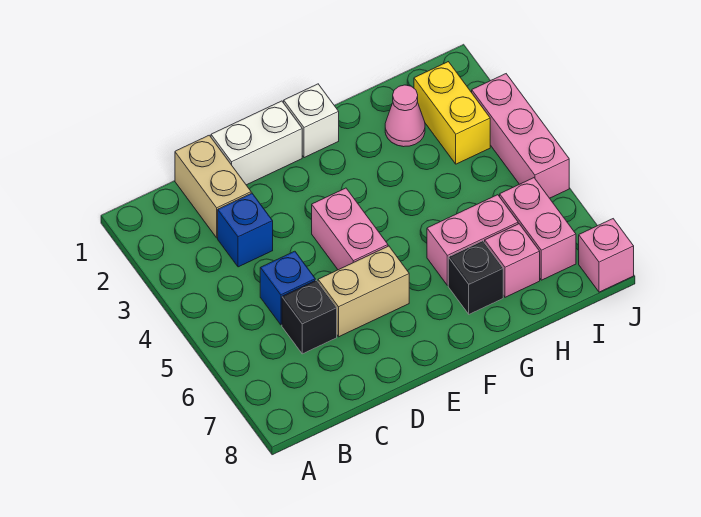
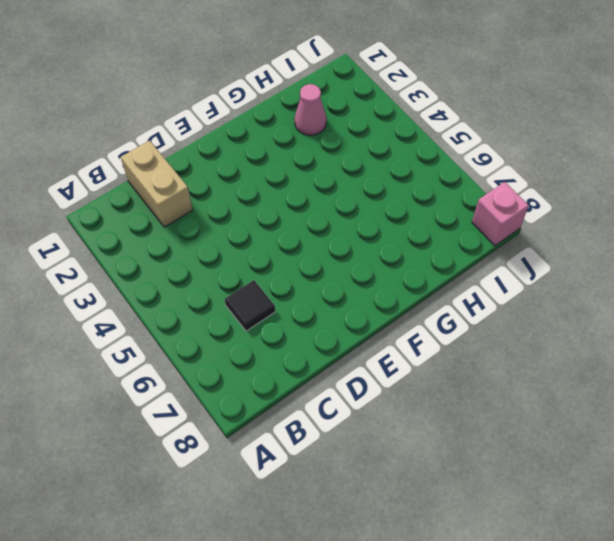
black 1x1 tile [225,280,275,331] -> black 1x1 brick [282,280,337,354]
none -> blue 1x1 brick [218,193,273,267]
none -> blue 1x1 brick [260,251,315,325]
none -> white 1x2 brick [211,101,302,185]

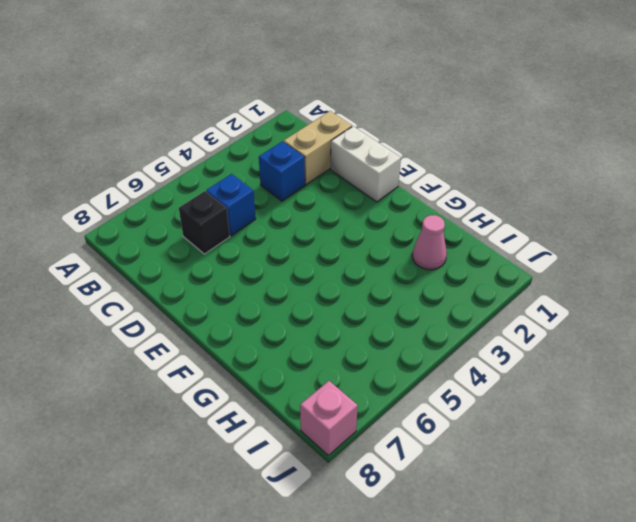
none -> tan 1x2 brick [318,246,409,337]
none -> pink 1x2 brick [312,188,388,270]
none -> white 1x1 brick [284,84,339,158]

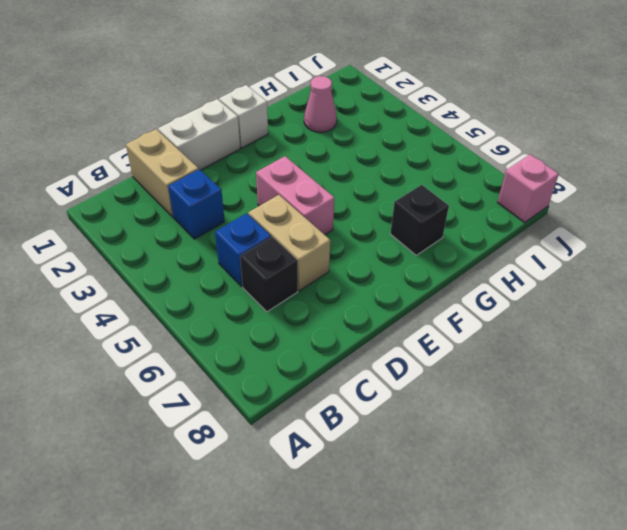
tan 1x2 brick [248,195,330,291] -> tan 1x2 brick turned to [318,246,409,337]
none -> pink 1x2 brick [427,195,518,285]
none -> pink 1x1 brick [485,224,540,297]
none -> yellow 1x2 brick [414,62,490,164]

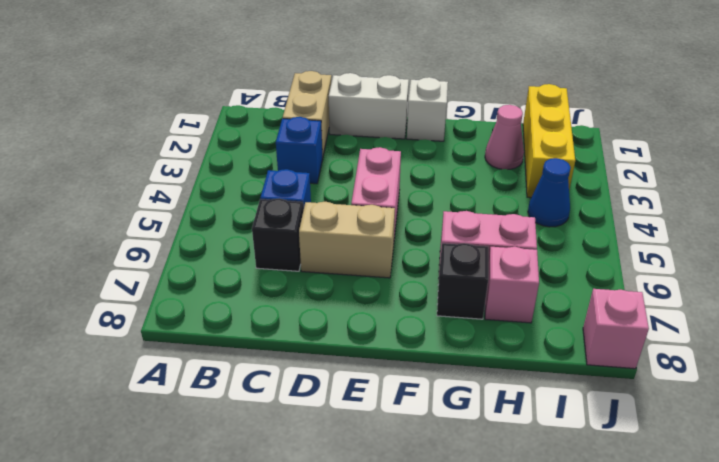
yellow 1x3 brick [523,84,575,198] -> yellow 1x2 brick [414,62,490,164]
blue 1x1 cone [528,158,571,227] -> none
none -> pink 1x2 brick [500,178,576,280]
none -> pink 1x3 brick [472,74,569,198]

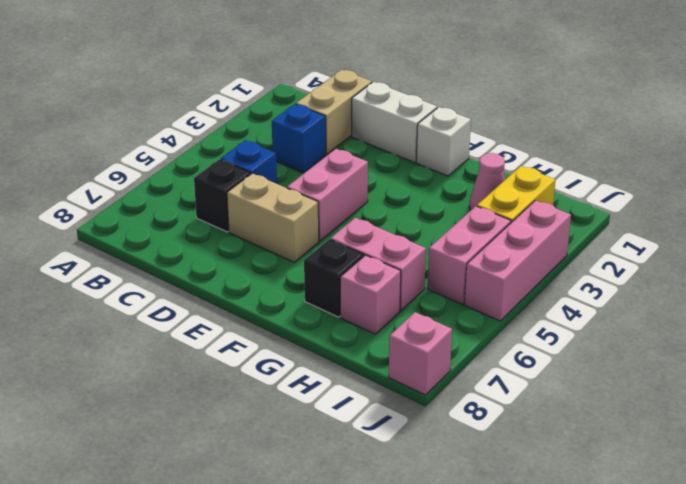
pink 1x2 brick [427,206,511,304] -> pink 1x2 brick moved to [500,178,576,280]

